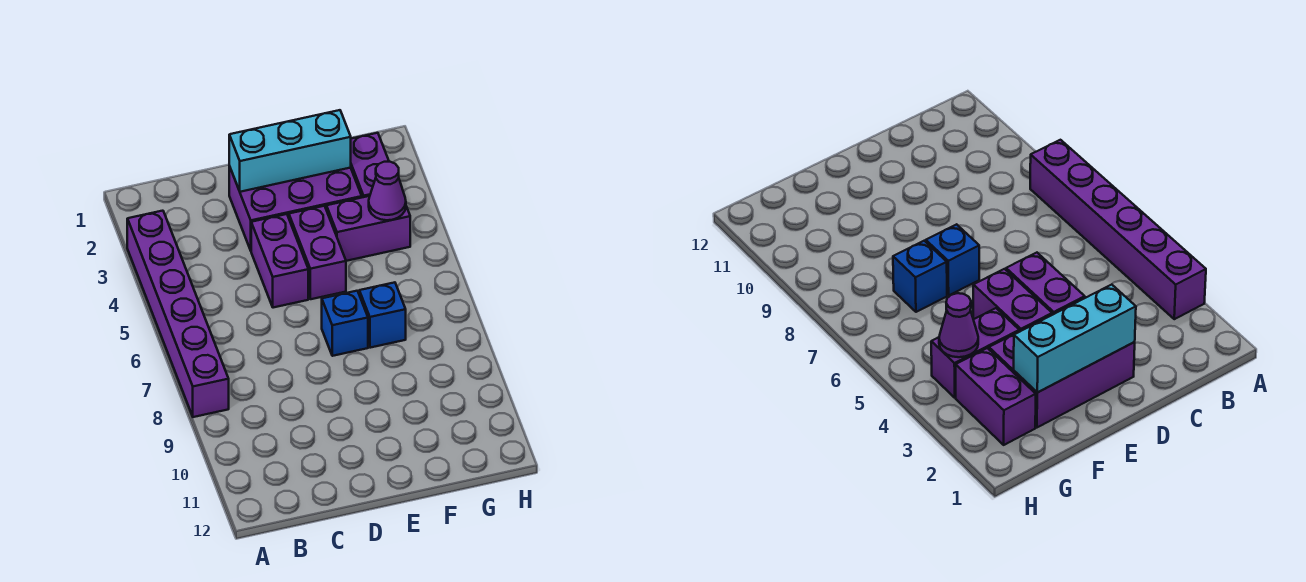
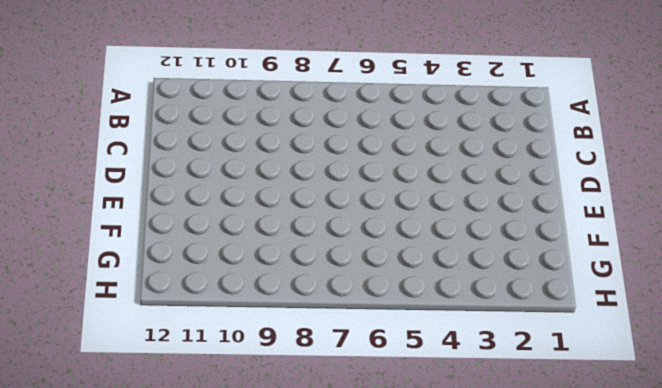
none -> purple 1x6 brick [127,211,229,417]
none -> purple 2x3 brick [229,166,362,250]

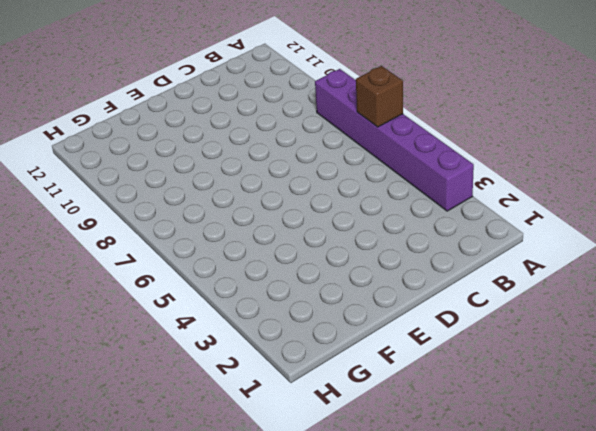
brown 1x1 brick [356,66,403,127] -> none
none -> purple 2x3 brick [229,166,362,250]
none -> purple 1x2 brick [251,214,308,308]

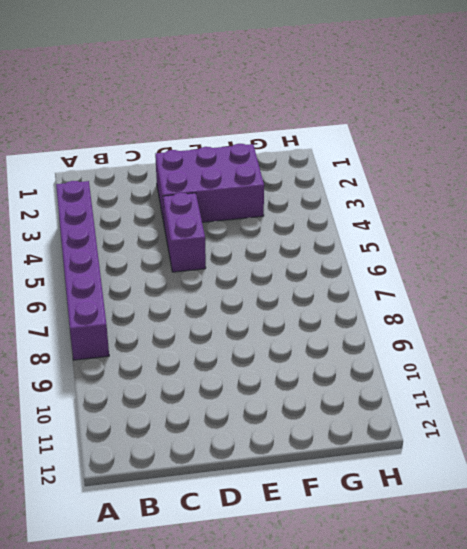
none -> purple 1x2 brick [289,206,346,299]
none -> blue 1x1 brick [322,291,368,356]

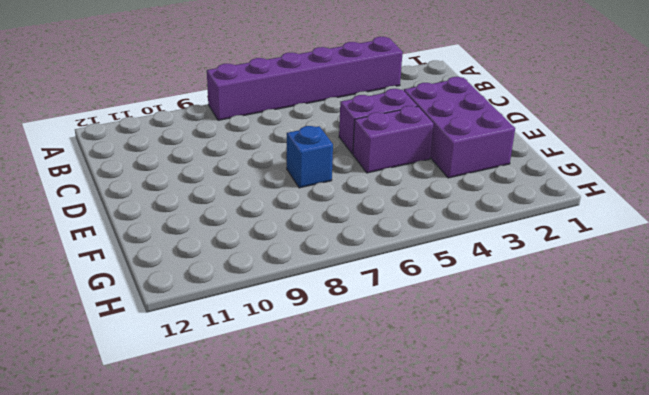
none -> purple 1x2 brick [326,196,410,261]
none -> blue 1x1 brick [359,282,406,348]

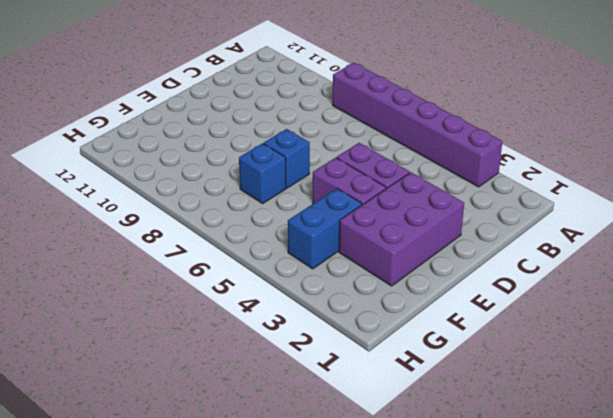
blue 1x2 brick [288,188,362,269] -> purple 1x2 brick [326,196,410,261]
none -> purple 1x2 brick [351,133,389,197]
none -> cyan 1x3 brick [229,110,351,192]

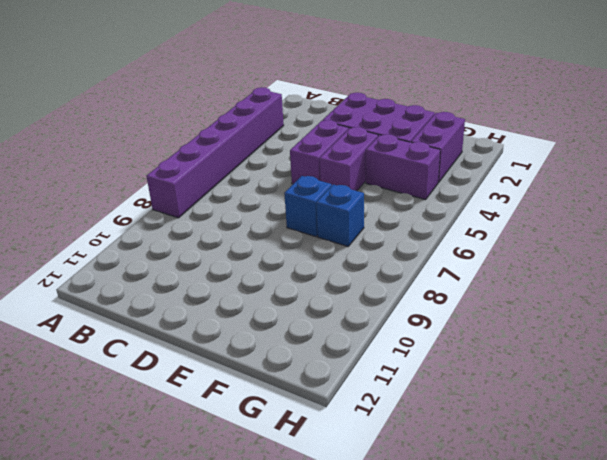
none -> cyan 1x3 brick [229,110,351,192]
none -> purple 1x1 cone [369,162,406,220]

